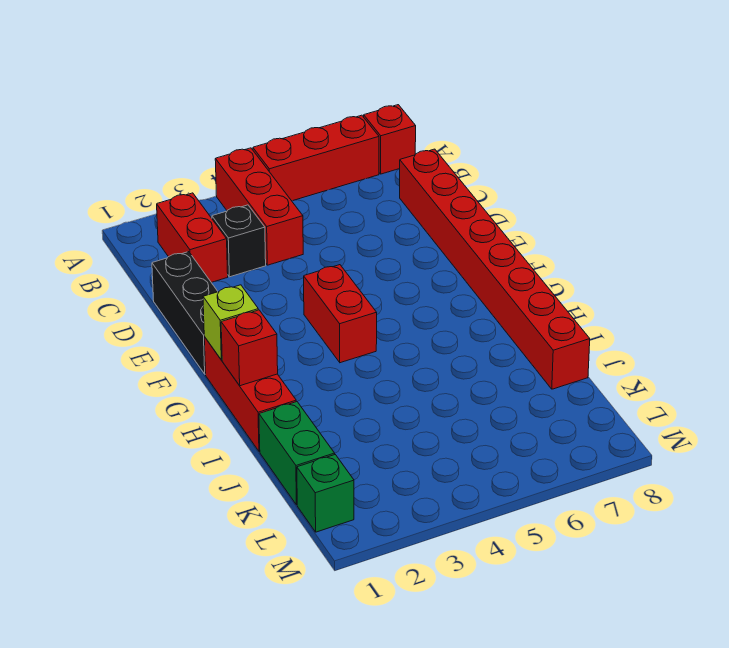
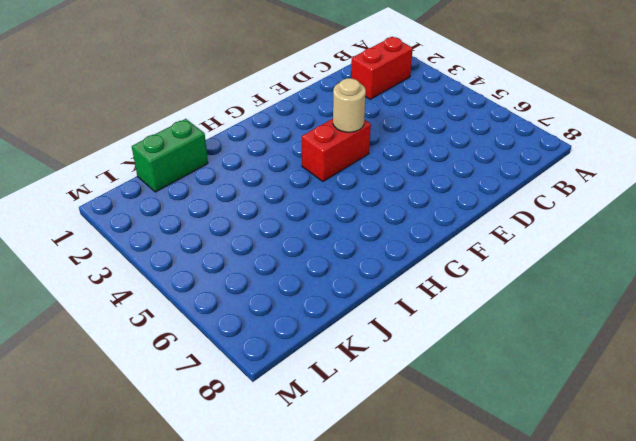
tan 1x1 round brick [333,78,366,132] -> none
none -> red 1x3 brick [215,148,303,265]
none -> red 1x3 brick [253,115,379,201]
none -> red 1x1 brick [364,105,416,174]

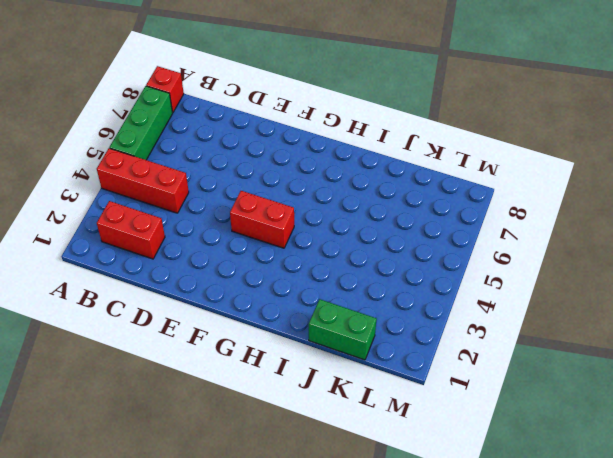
green 1x3 brick [109,86,173,160] -> red 1x3 brick [253,115,379,201]
none -> black 1x1 brick [212,205,266,277]
none -> red 1x8 brick [400,149,590,389]
none -> black 1x3 brick [152,252,218,374]

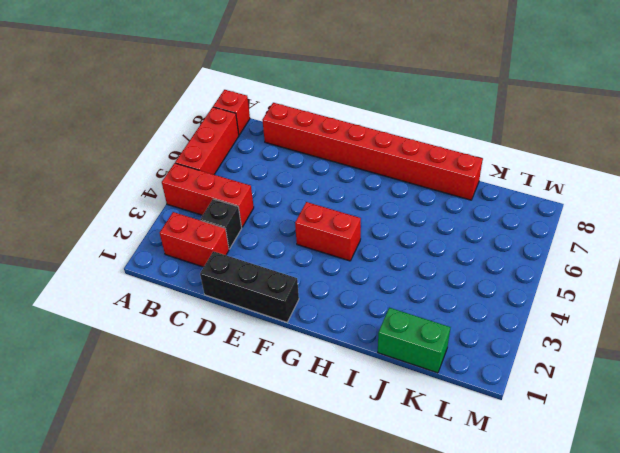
none -> red 1x3 brick [204,337,296,452]
none -> green 1x1 brick [297,455,354,532]
none -> lime 1x1 brick [203,285,258,360]

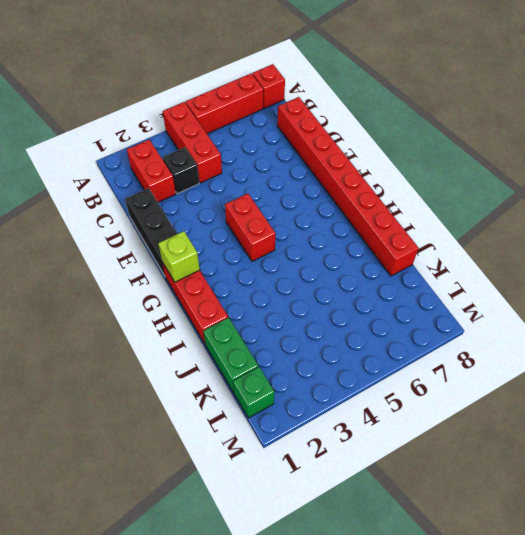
none -> red 1x1 brick [221,310,278,386]

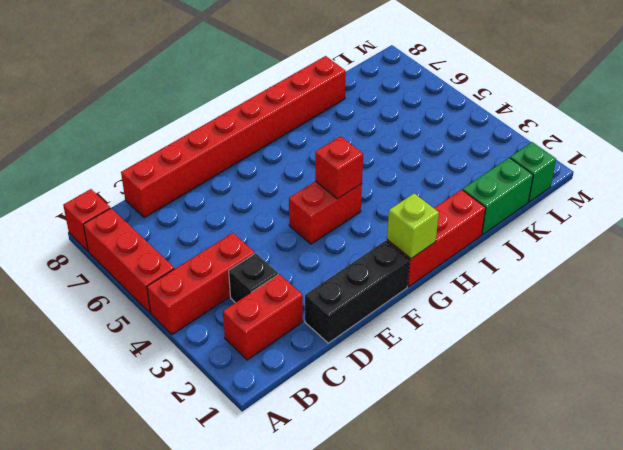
red 1x1 brick [315,136,363,199] -> red 1x1 brick moved to [221,310,278,386]

